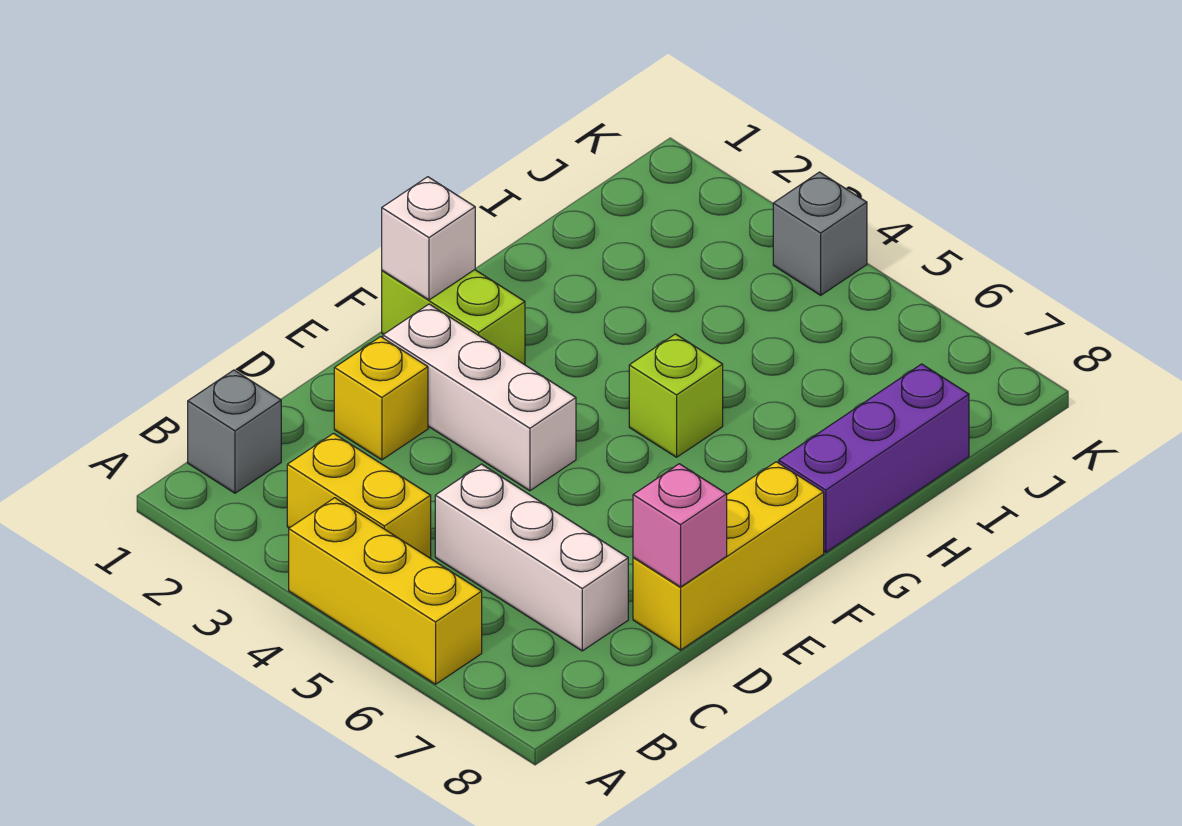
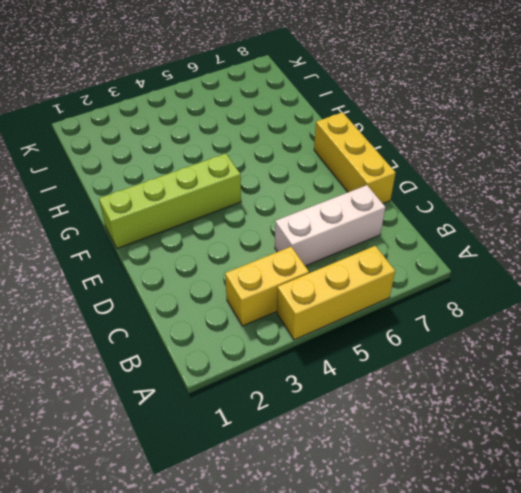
lime 1x4 brick [99,154,241,248] -> lime 1x2 brick [382,270,525,364]
none -> grey 1x1 brick [188,370,281,493]
none -> yellow 1x1 brick [334,337,428,460]
none -> white 1x3 brick [383,304,576,491]

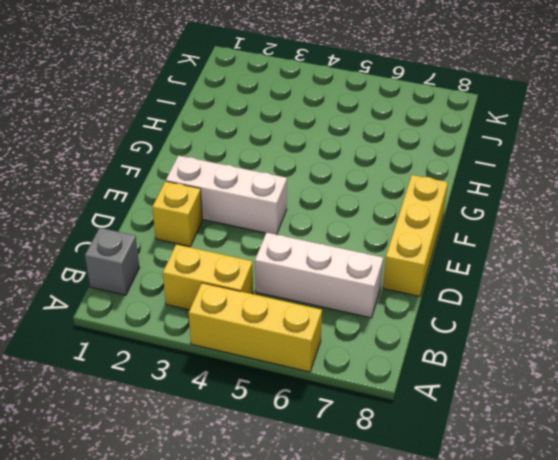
none -> lime 1x2 brick [382,270,525,364]
none -> lime 1x1 brick [629,334,723,457]
none -> purple 1x3 brick [779,364,969,552]

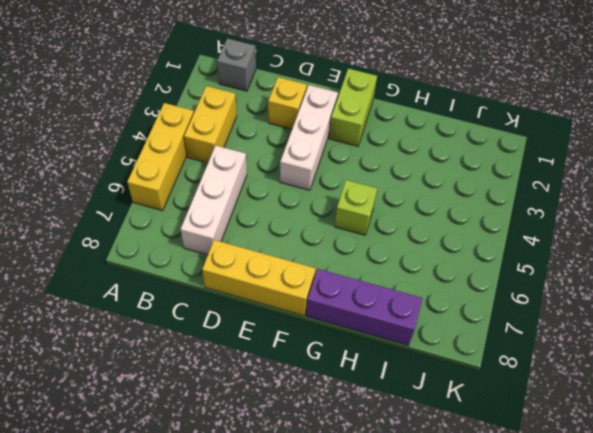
none -> grey 1x1 brick [773,172,867,295]
none -> pink 1x1 brick [633,464,727,587]
none -> white 1x1 brick [382,177,475,300]

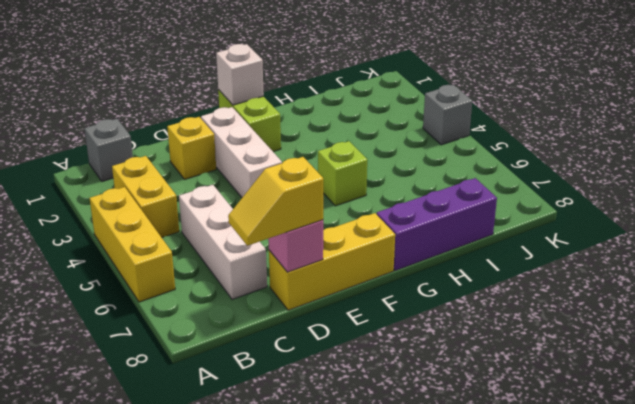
yellow 1x2 slope [228,157,323,246] -> none

